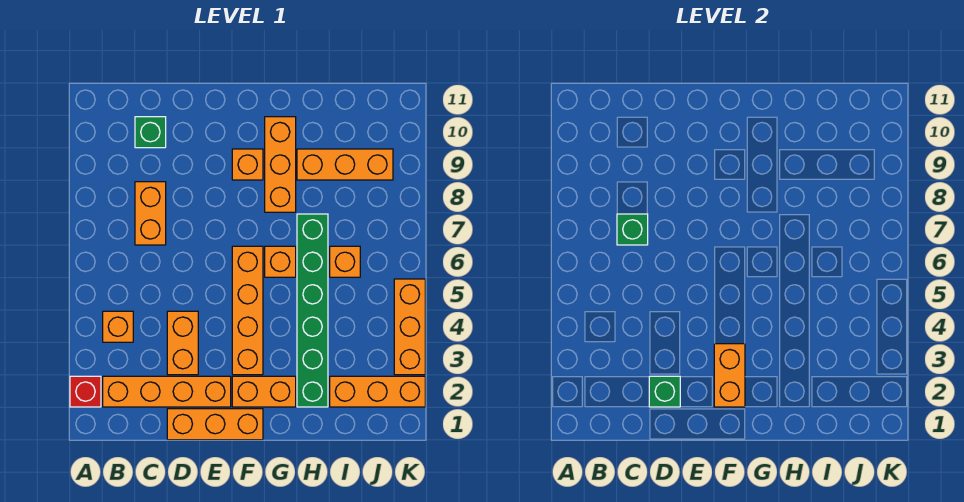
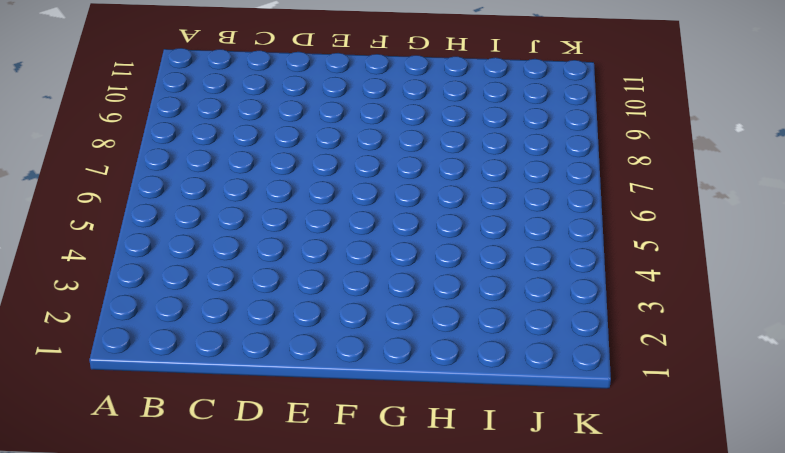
none -> red 1x1 brick [70,376,101,407]
none -> orange 1x4 brick [103,376,231,407]
none -> orange 1x1 brick [103,311,133,342]

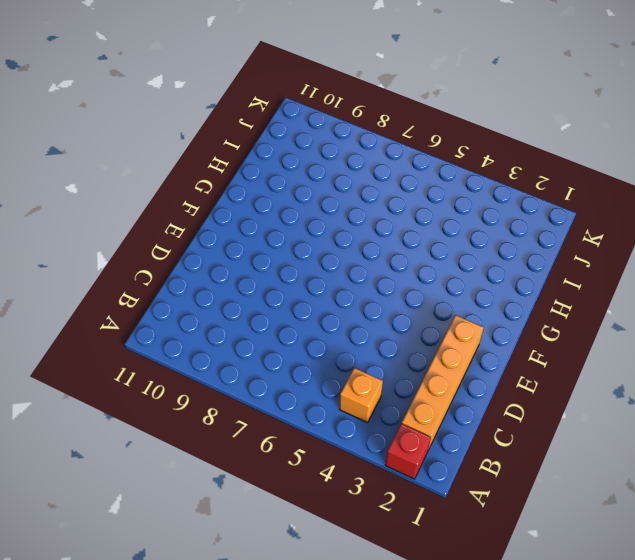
none -> orange 1x2 brick [135,182,166,245]
none -> green 1x1 brick [135,117,166,148]
none -> orange 1x3 brick [167,409,263,440]

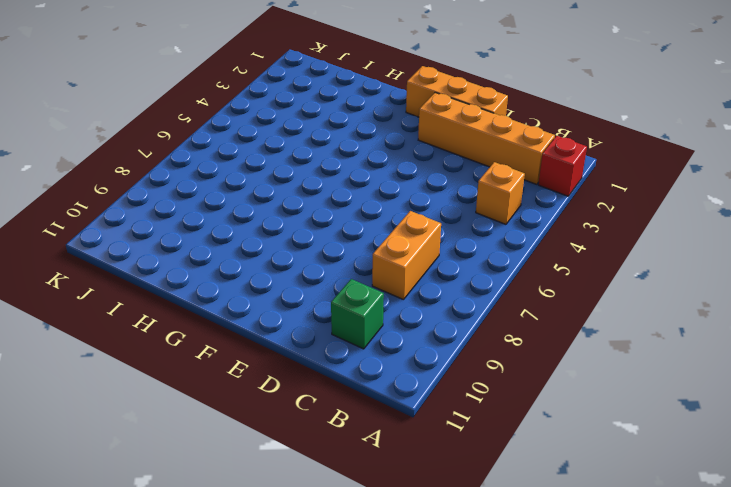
none -> orange 1x2 brick [167,311,198,375]
none -> orange 1x2 brick [232,376,296,407]
none -> orange 1x4 brick [232,246,263,375]

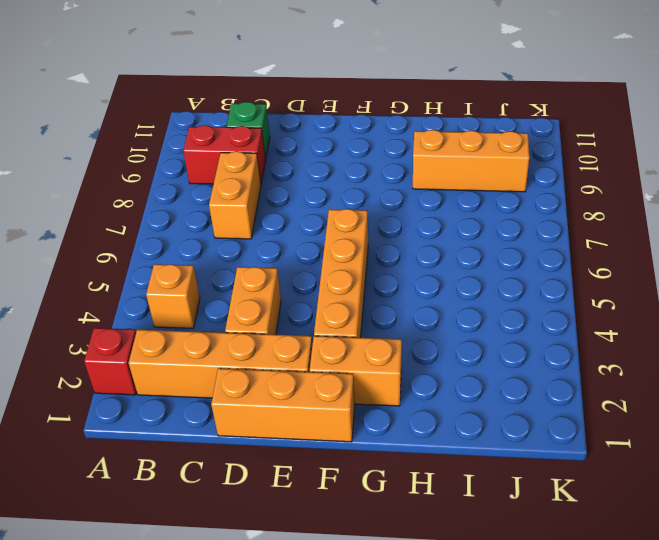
red 1x2 brick [183,125,265,184] -> none
none -> orange 1x1 brick [232,149,263,180]
none -> orange 1x1 brick [265,246,296,277]
none -> orange 1x3 brick [265,117,296,212]

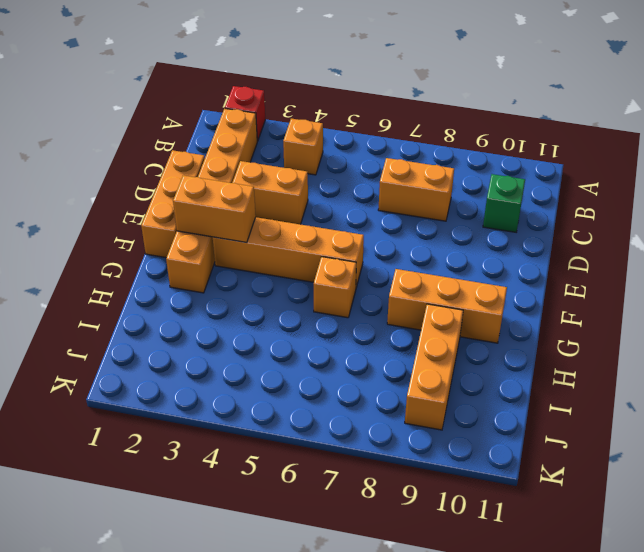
none -> orange 1x1 brick [232,149,263,180]
none -> green 1x6 brick [297,214,328,407]
none -> orange 1x3 brick [330,376,425,407]

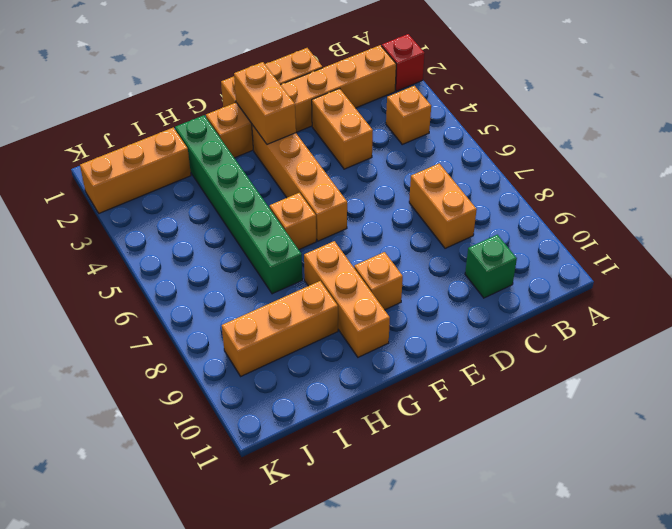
none -> orange 1x1 brick [330,246,360,277]
none -> orange 1x3 brick [394,279,425,375]
none -> green 1x1 brick [617,214,648,245]

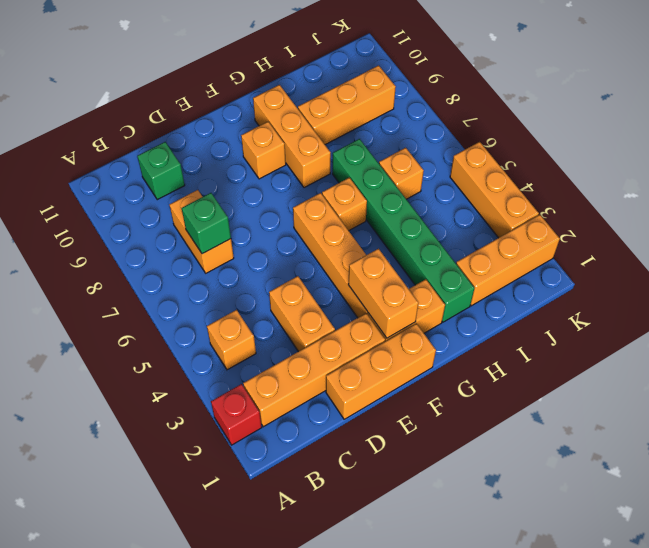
none -> green 1x1 brick [649,376,680,407]

